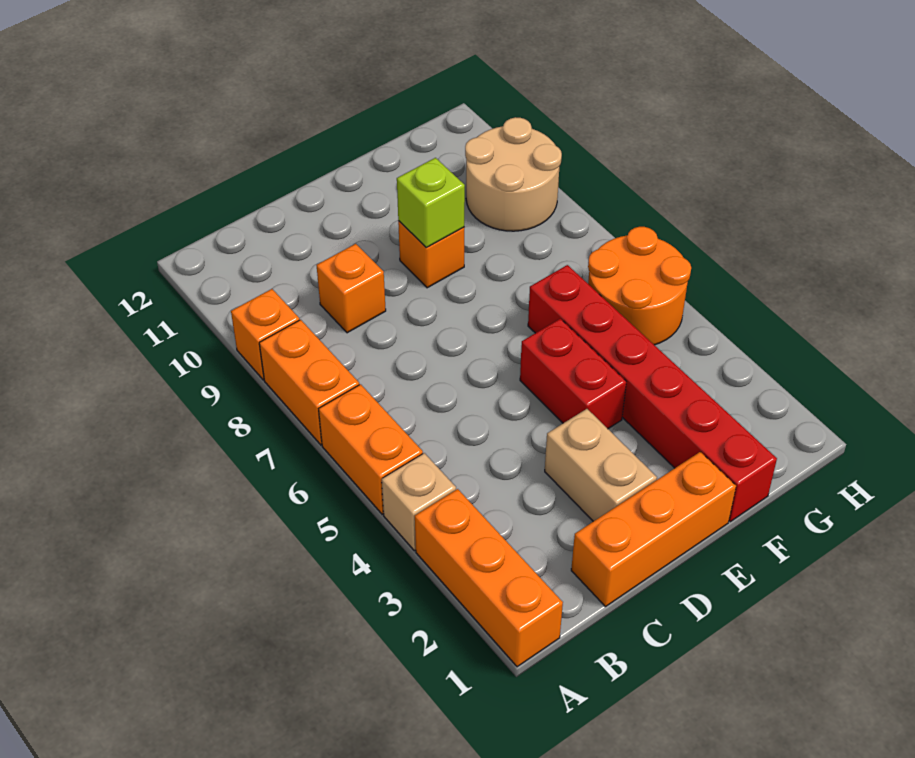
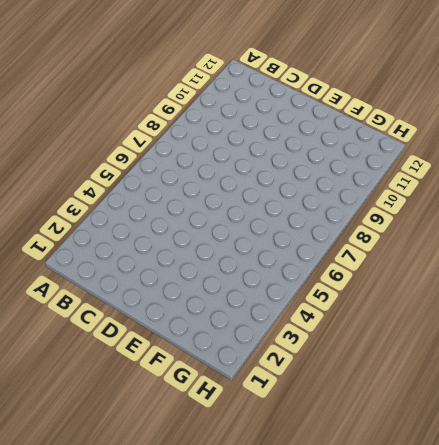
none -> orange 1x3 brick [415,489,563,667]
none -> tan 1x1 brick [382,453,456,551]
none -> orange 1x2 brick [319,384,423,514]

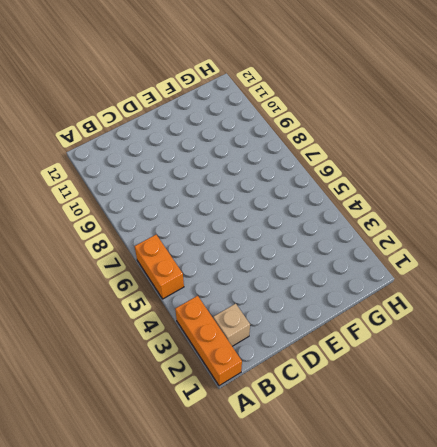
tan 1x1 brick [213,304,250,346] -> tan 1x1 brick moved to [382,453,456,551]
none -> orange 1x2 brick [259,320,359,445]
none -> orange 1x1 brick [231,289,299,380]
none -> orange 1x3 brick [571,452,736,607]

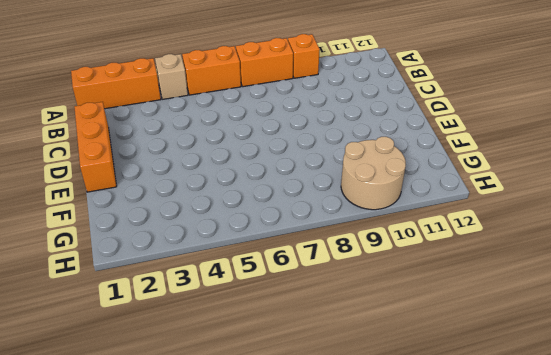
none -> orange 1x1 brick [317,244,386,333]
none -> tan 1x2 brick [545,409,657,521]
none -> red 1x2 brick [520,319,626,429]

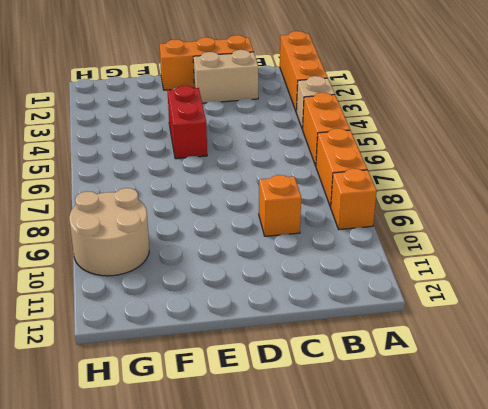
tan 1x2 brick [193,50,258,103] -> tan 1x2 brick turned to [545,409,657,521]
none -> orange 1x1 brick [398,221,464,288]
none -> red 1x6 brick [528,265,777,522]
none -> orange 2x2 round brick [588,227,691,345]

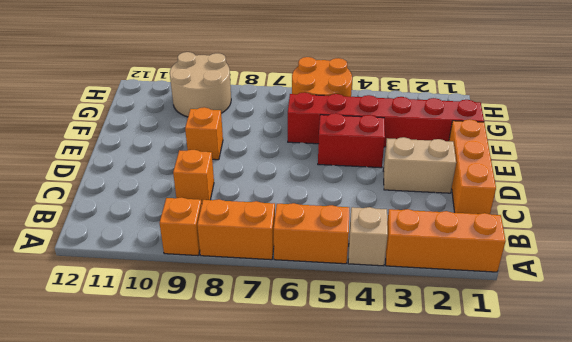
none -> lime 1x1 brick [397,158,465,247]

